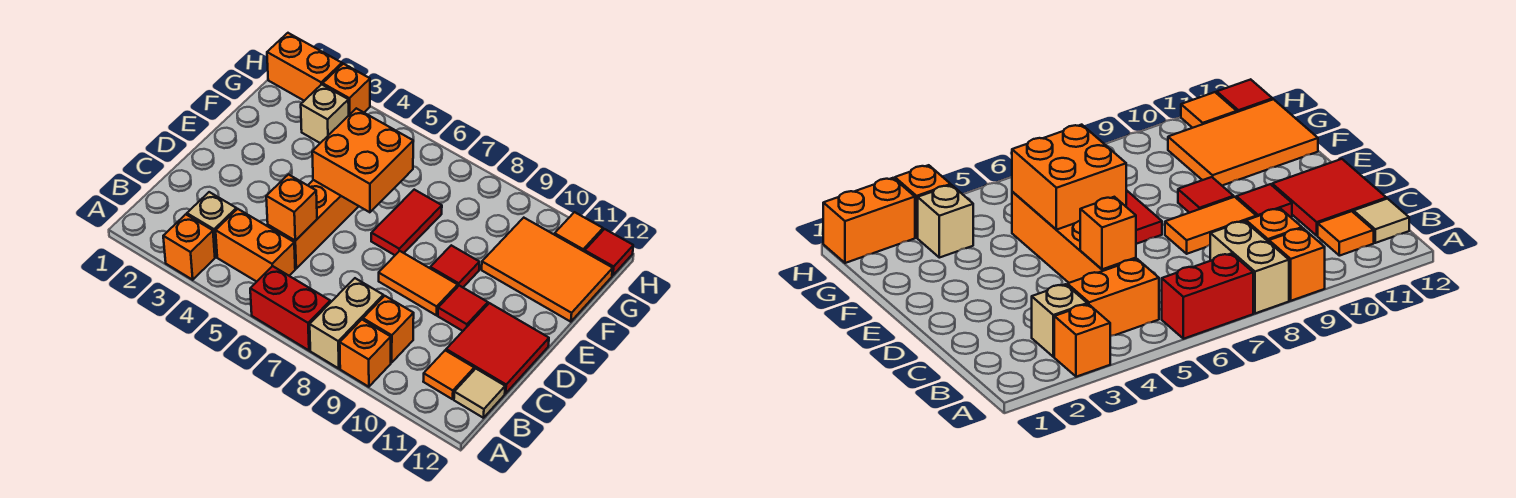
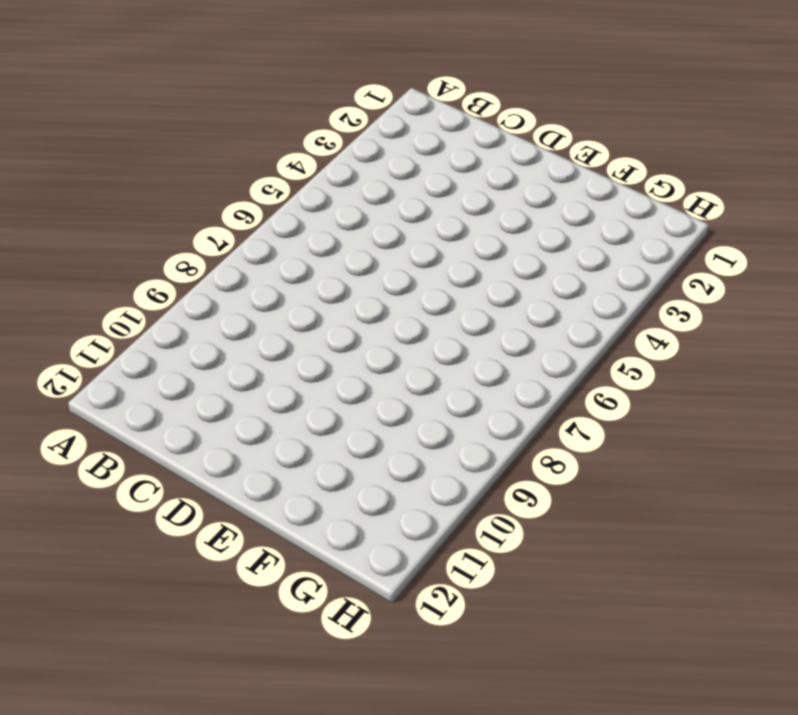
none -> orange 1x1 brick [163,214,215,280]
none -> red 1x2 brick [250,266,330,350]
none -> tan 1x2 brick [310,278,383,368]

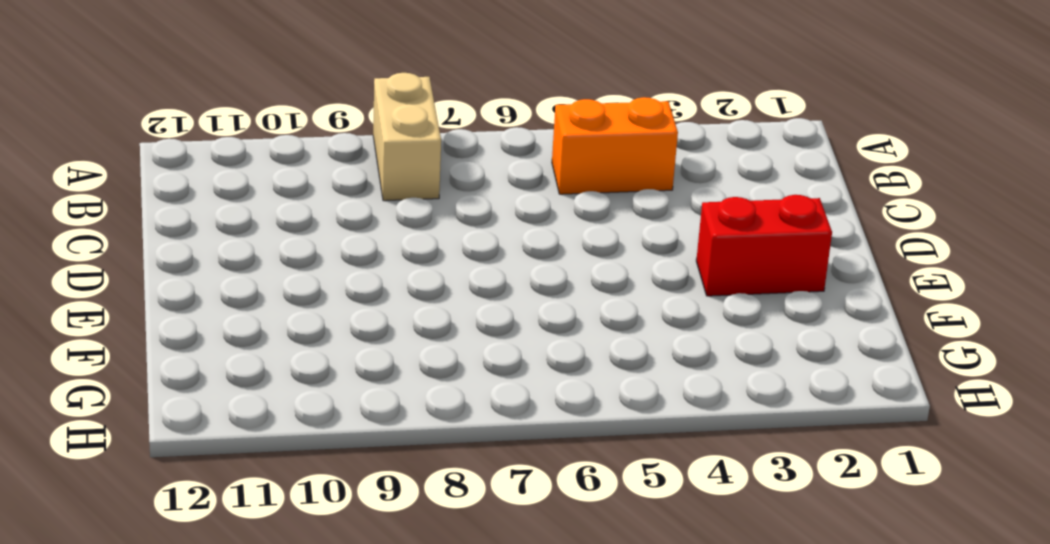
red 1x2 brick [696,195,832,296] -> red 1x2 brick moved to [250,266,330,350]
none -> orange 1x1 brick [163,214,215,280]
none -> orange 1x1 brick [340,320,391,387]
none -> tan 1x1 brick [187,192,236,257]

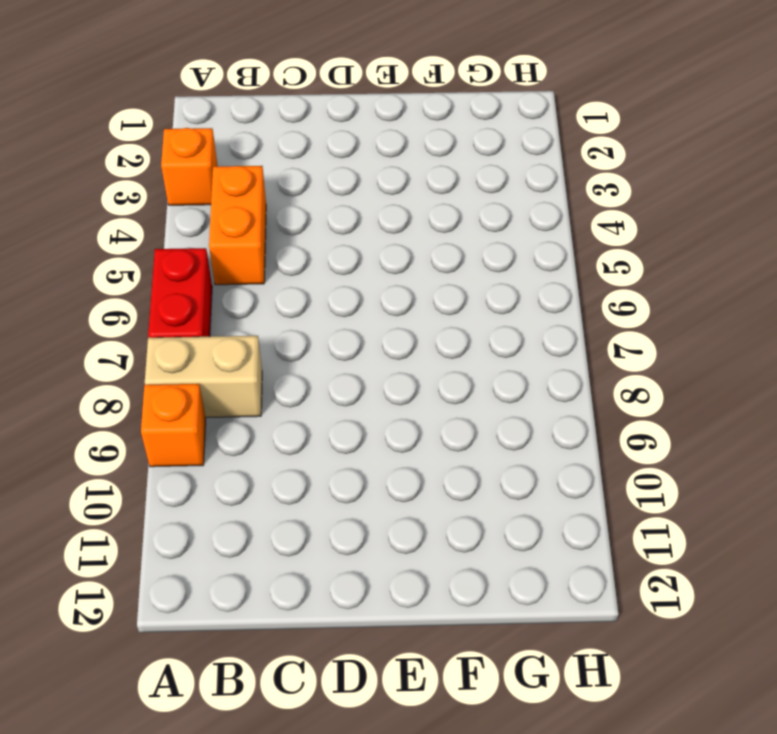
none -> tan 1x1 brick [187,192,236,257]
none -> orange 1x1 brick [363,296,414,363]
none -> orange 1x1 tile [423,350,474,399]

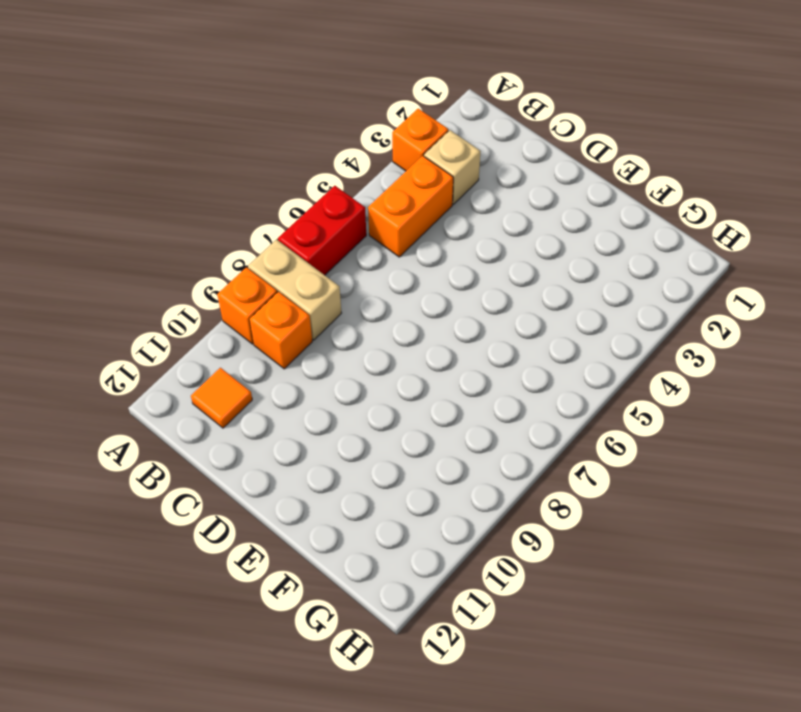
none -> tan 1x1 tile [454,369,505,418]
none -> orange 1x4 brick [268,180,359,269]
none -> red 2x2 tile [446,303,549,393]

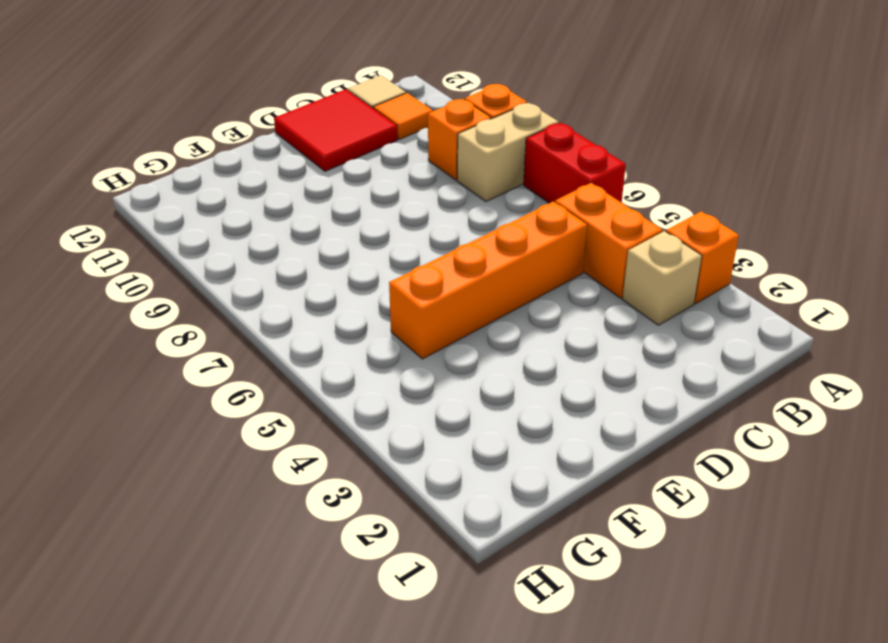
none -> orange 1x2 tile [379,251,458,315]
none -> red 1x1 tile [438,286,488,331]
none -> red 1x2 tile [371,190,442,255]

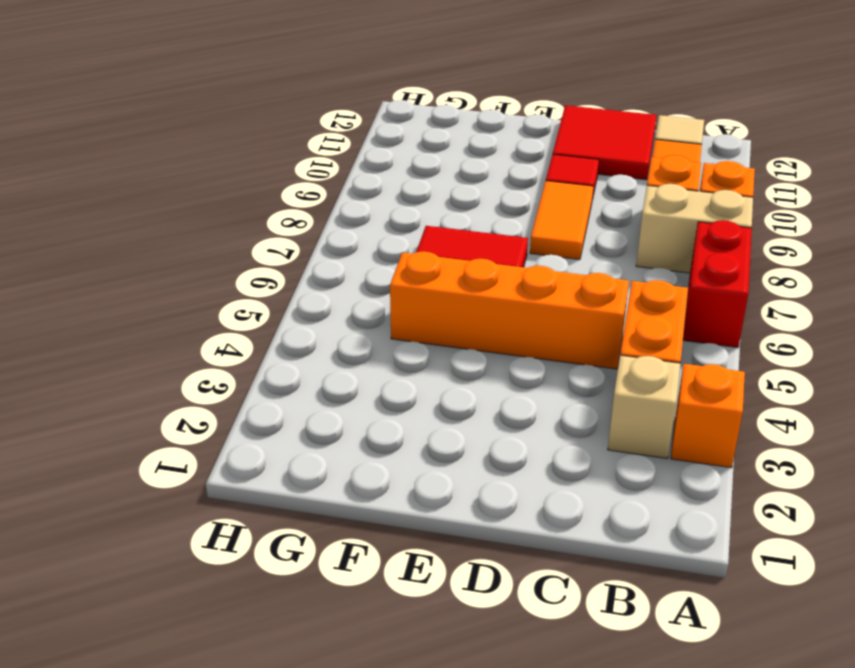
none -> red 1x1 tile [430,245,479,287]
none -> orange 2x3 tile [482,218,613,322]
none -> tan 1x1 brick [301,84,349,143]

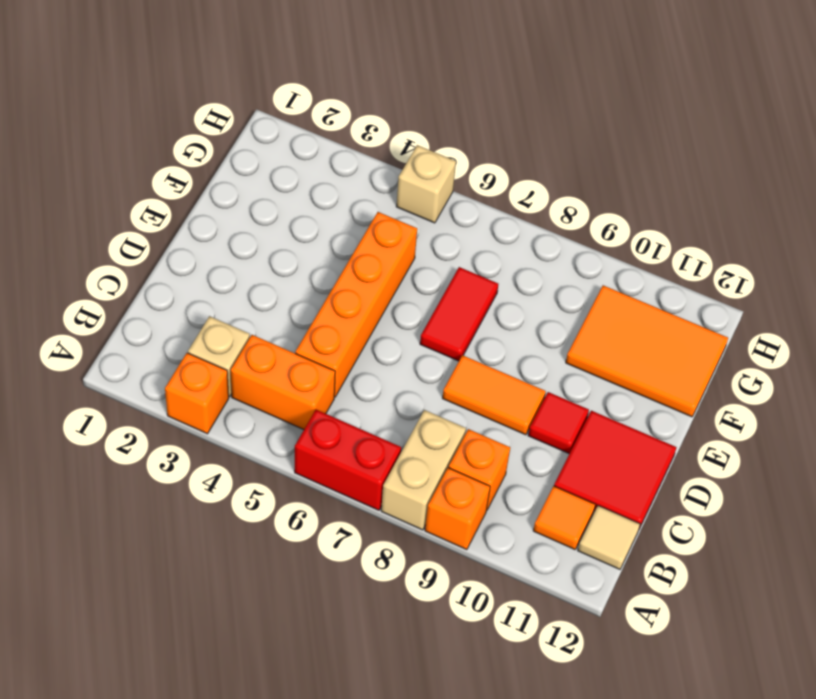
tan 1x1 brick [396,145,456,223] -> tan 1x1 brick moved to [301,84,349,143]
none -> red 1x1 tile [430,245,479,287]
none -> orange 1x2 brick [267,33,342,101]
none -> orange 1x1 brick [323,64,370,115]

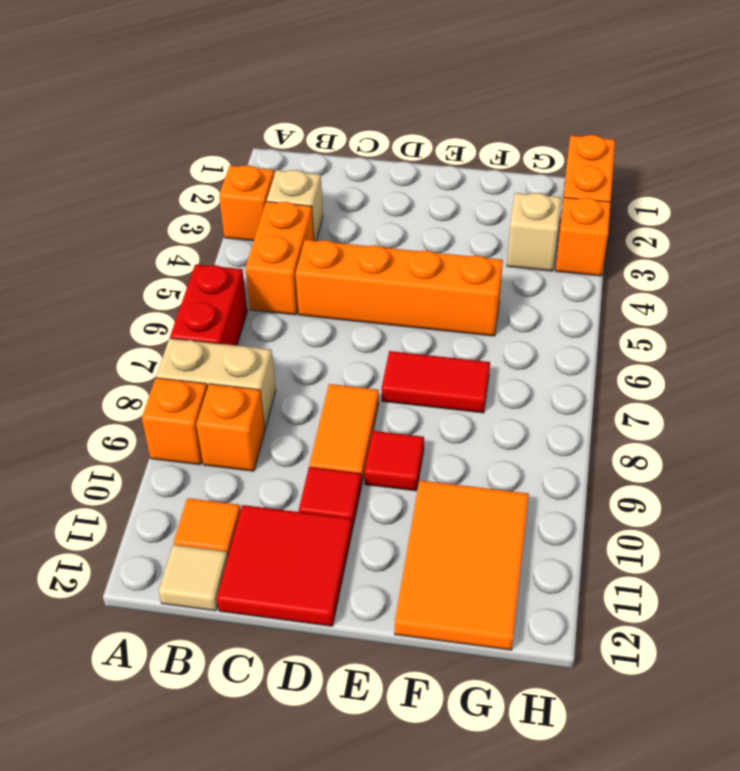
none -> orange 1x1 tile [554,212,603,252]
none -> red 1x1 tile [585,229,633,275]
none -> orange 1x1 brick [266,175,317,241]

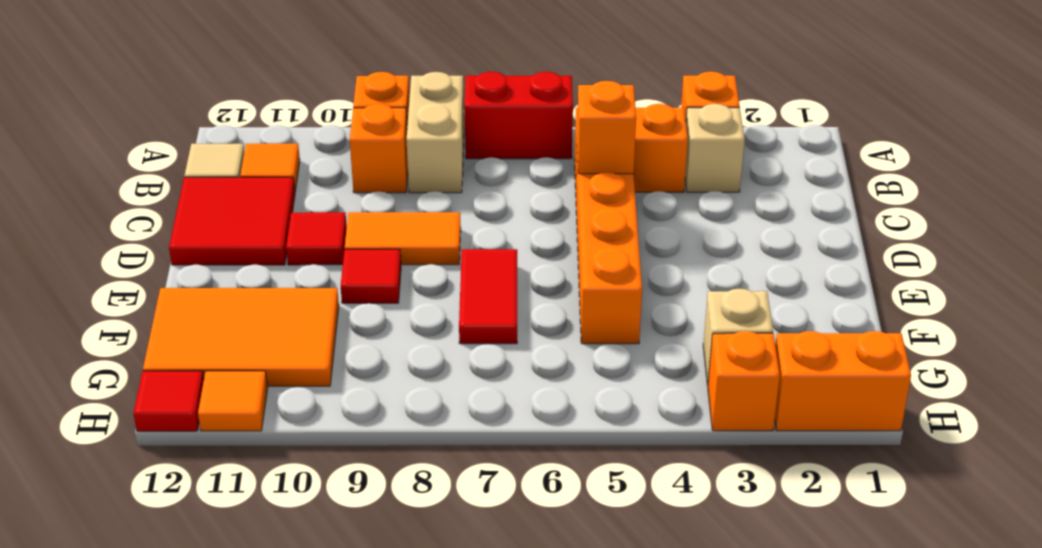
none -> orange 2x2 brick [312,108,413,212]

